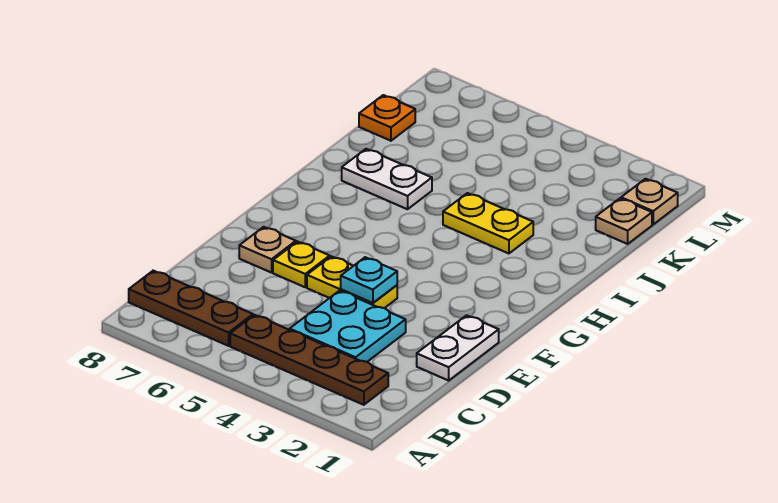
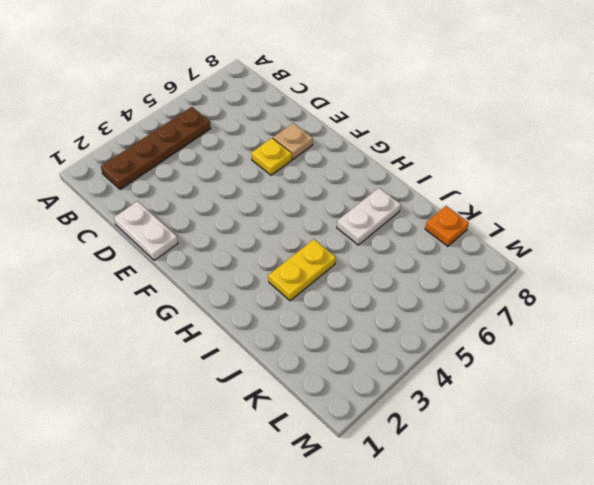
none -> brown 1x3 plate [129,271,253,346]
none -> cyan 2x2 plate [290,291,406,362]
none -> yellow 1x2 plate [307,256,397,308]

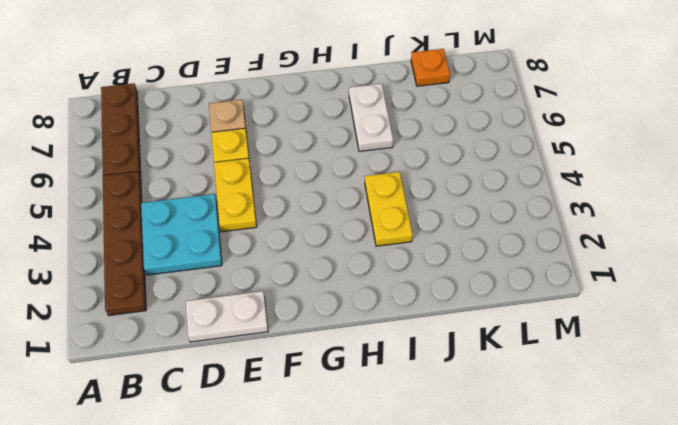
none -> tan 1x1 plate [596,198,652,244]
none -> tan 1x1 plate [621,179,678,224]
none -> cyan 1x1 plate [341,257,397,303]

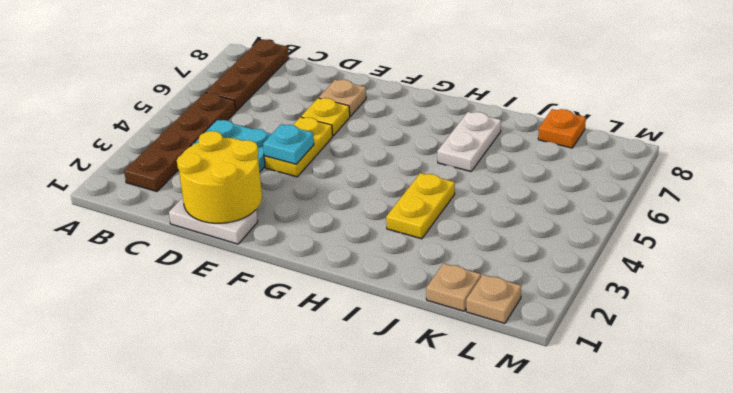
yellow 2x2 round brick [177,131,262,223] -> none

